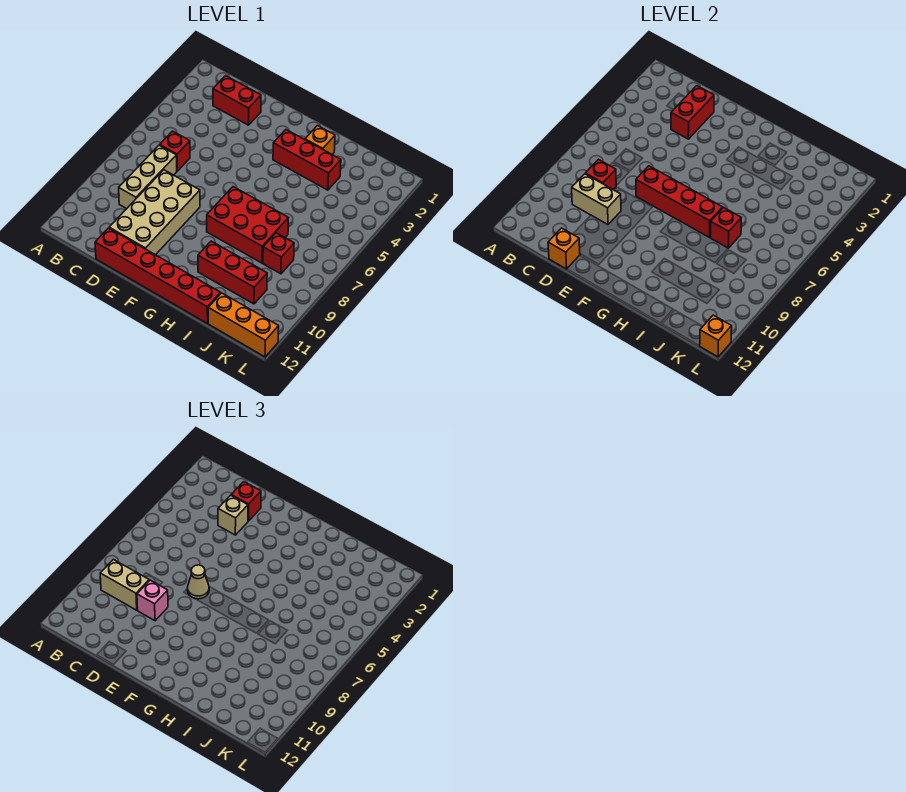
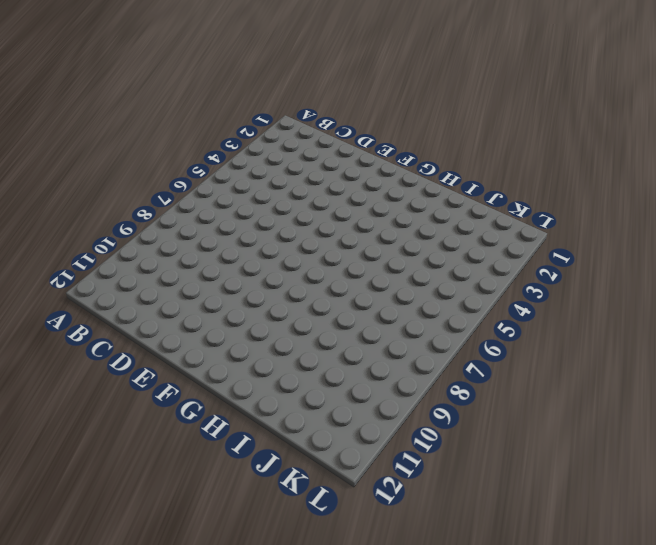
none -> red 1x2 brick [213,76,261,125]
none -> red 1x1 brick [160,131,190,171]
none -> tan 1x3 brick [119,145,177,209]

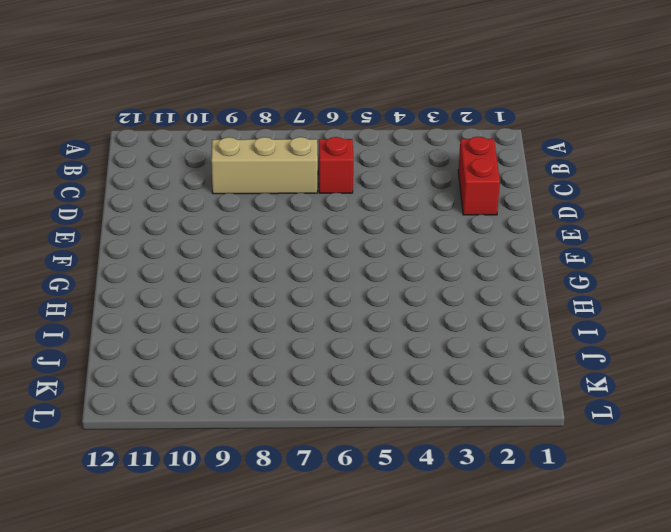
none -> tan 2x4 brick [109,170,200,255]
none -> red 1x6 brick [95,228,221,323]
none -> red 1x3 brick [273,130,341,190]

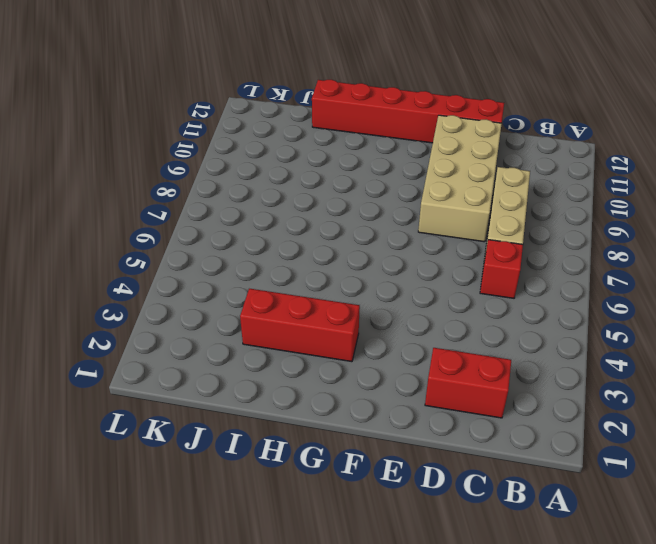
none -> red 2x3 brick [207,187,288,263]
none -> orange 1x1 brick [305,126,335,154]
none -> red 1x3 brick [198,241,267,304]

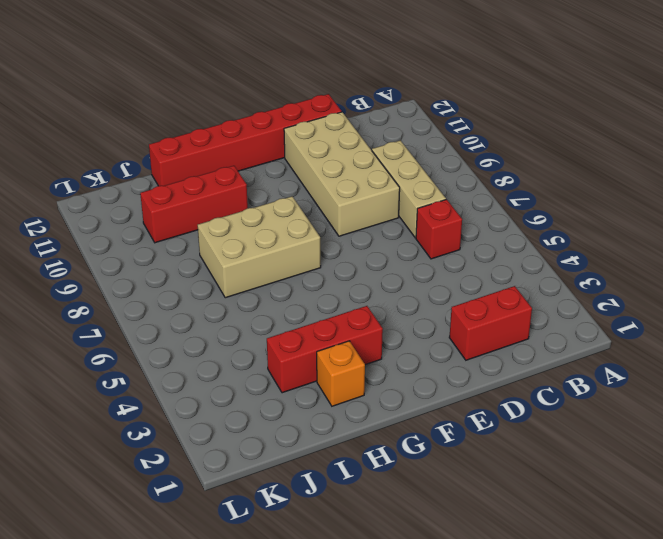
tan 2x3 brick [198,196,321,298] -> red 2x3 brick [207,187,288,263]
none -> red 1x1 brick [263,233,294,274]
none -> orange 1x3 brick [208,293,279,357]
none -> red 1x1 brick [585,160,616,189]

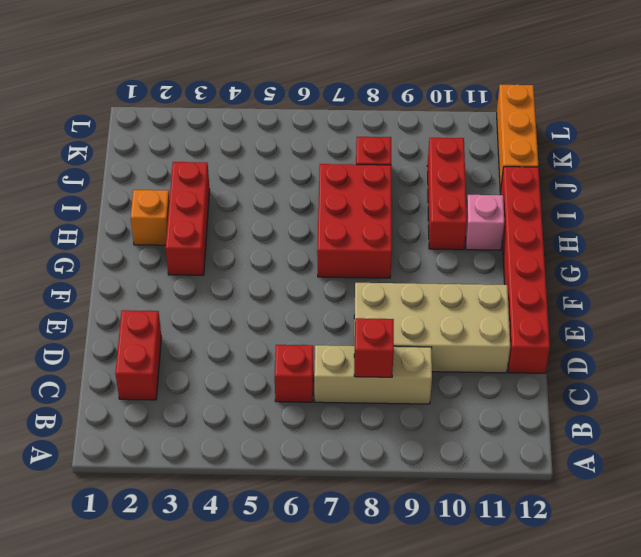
pink 1x1 brick [466,195,504,250] -> pink 1x1 brick moved to [137,580,168,621]
none -> tan 1x2 brick [572,174,621,224]
none -> red 1x2 brick [671,86,714,139]
none -> orange 1x1 brick [548,228,580,269]

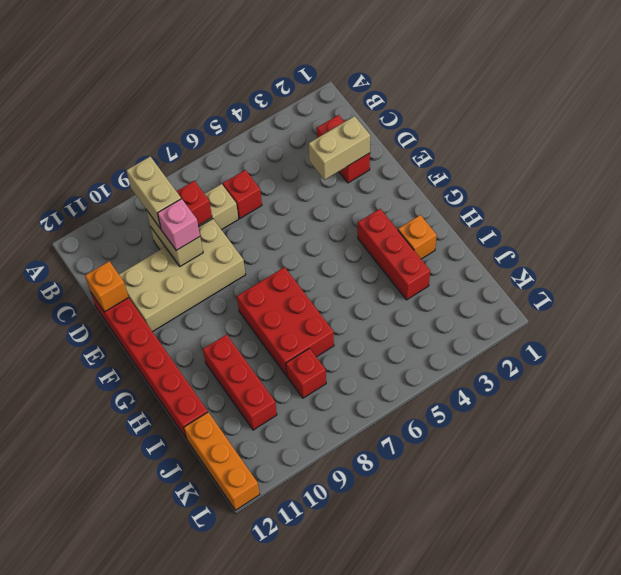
tan 1x2 brick [309,116,370,180] -> red 1x2 brick [671,86,714,139]
none -> red 1x4 brick [636,166,723,237]
none -> red 1x1 brick [711,208,741,248]
none -> orange 1x1 brick [700,315,732,357]

